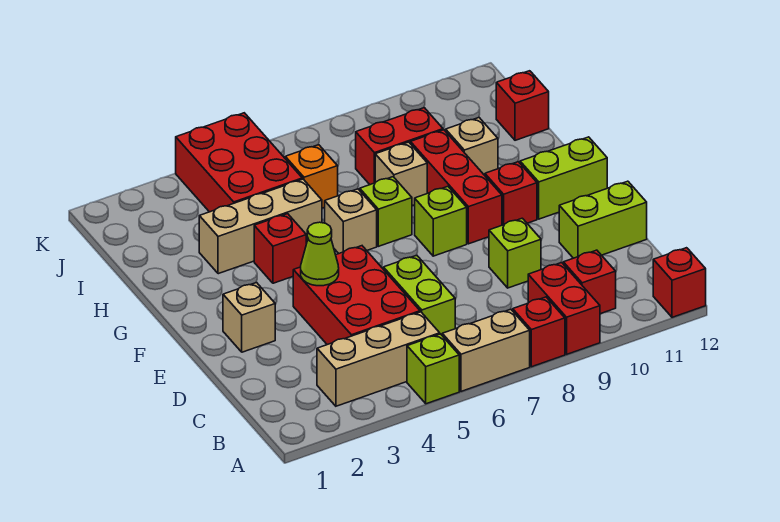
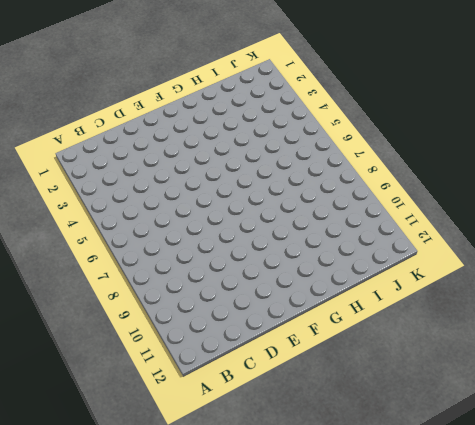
none -> lime 1x1 brick [407,334,459,404]
none -> tan 1x2 brick [442,309,530,391]
none -> red 1x1 brick [513,297,565,367]

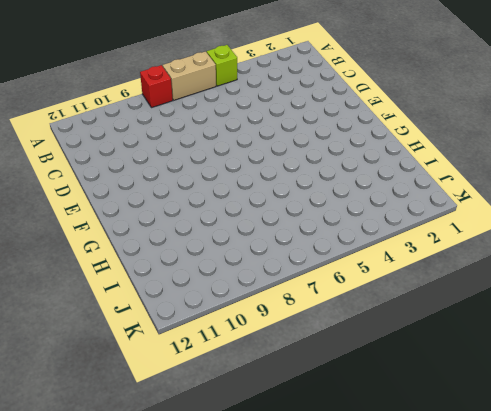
none -> red 1x2 brick [528,263,600,354]
none -> red 1x1 brick [653,248,706,317]
none -> tan 1x3 brick [317,312,440,406]

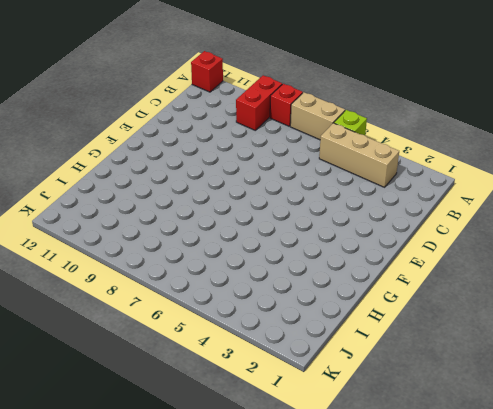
none -> red 1x1 brick [563,250,616,314]
none -> red 2x3 brick [293,246,420,345]
none -> lime 1x2 brick [383,255,455,335]

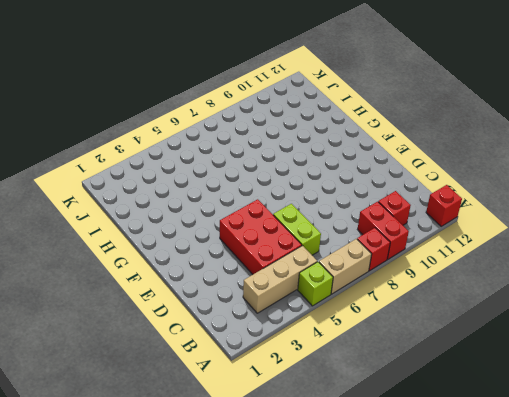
none -> lime 1x1 brick [489,218,541,288]
none -> lime 1x2 brick [559,181,647,258]
none -> tan 1x1 brick [223,283,275,352]

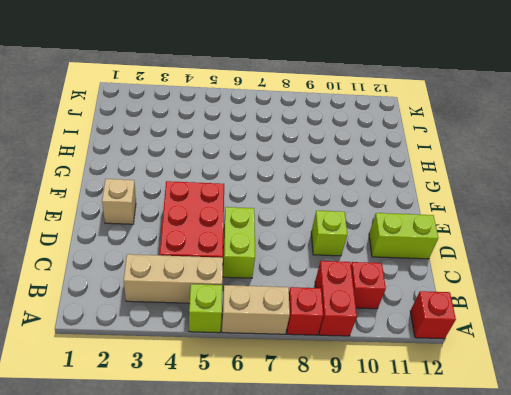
none -> lime 1x1 brick [415,186,467,256]
none -> red 1x3 brick [411,130,502,244]
none -> red 1x1 brick [485,162,537,225]

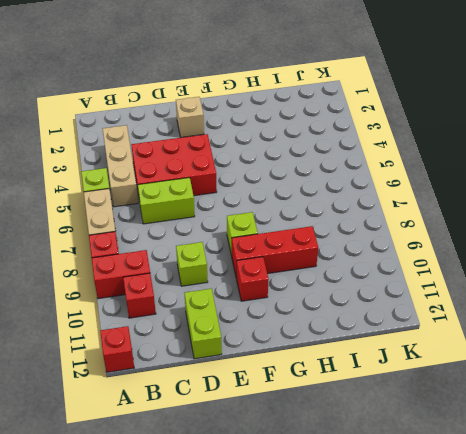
none -> lime 1x2 brick [520,137,607,219]
none -> red 1x1 brick [254,214,306,283]
none -> tan 1x1 brick [325,189,377,254]

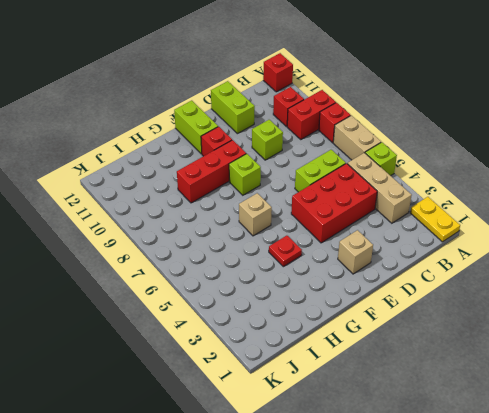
yellow 1x2 plate [410,197,460,242] -> none
red 1x1 plate [269,236,302,267] -> red 1x1 brick [254,214,306,283]
none -> lime 1x1 brick [360,177,412,246]
none -> tan 1x3 brick [199,179,322,274]
none -> tan 1x1 brick [375,142,427,206]

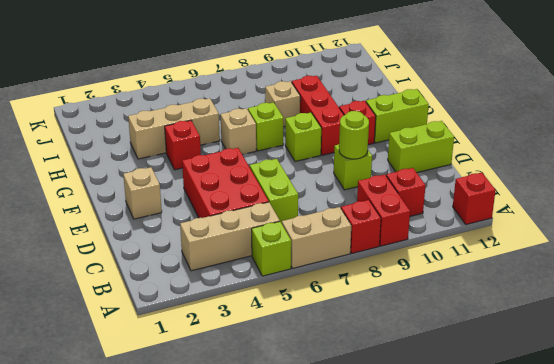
lime 1x1 round brick [339,111,369,159] -> none
none -> tan 1x1 brick [446,117,498,175]
none -> red 2x3 brick [176,113,302,212]
none -> orange 1x1 brick [285,145,338,208]

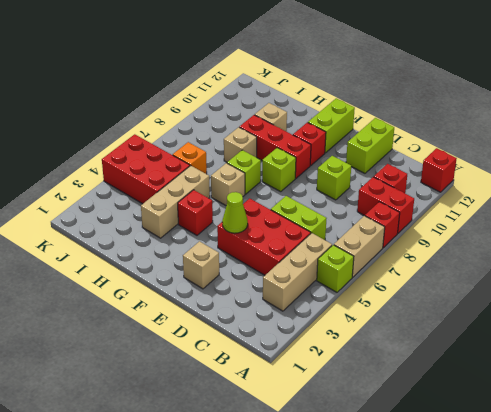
none -> red 1x2 brick [356,108,443,185]
none -> red 1x1 brick [496,71,549,140]

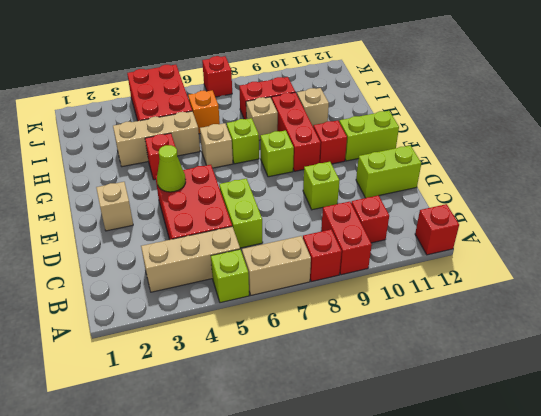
red 1x1 brick [202,56,232,97] -> red 1x1 brick moved to [496,71,549,140]

